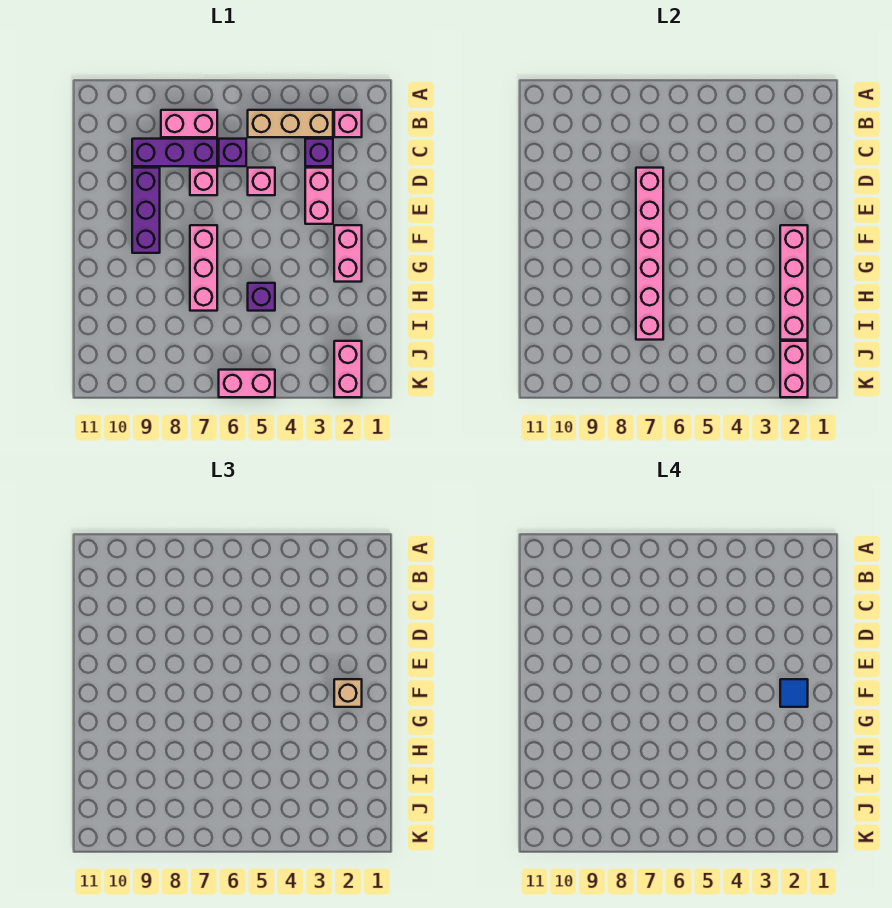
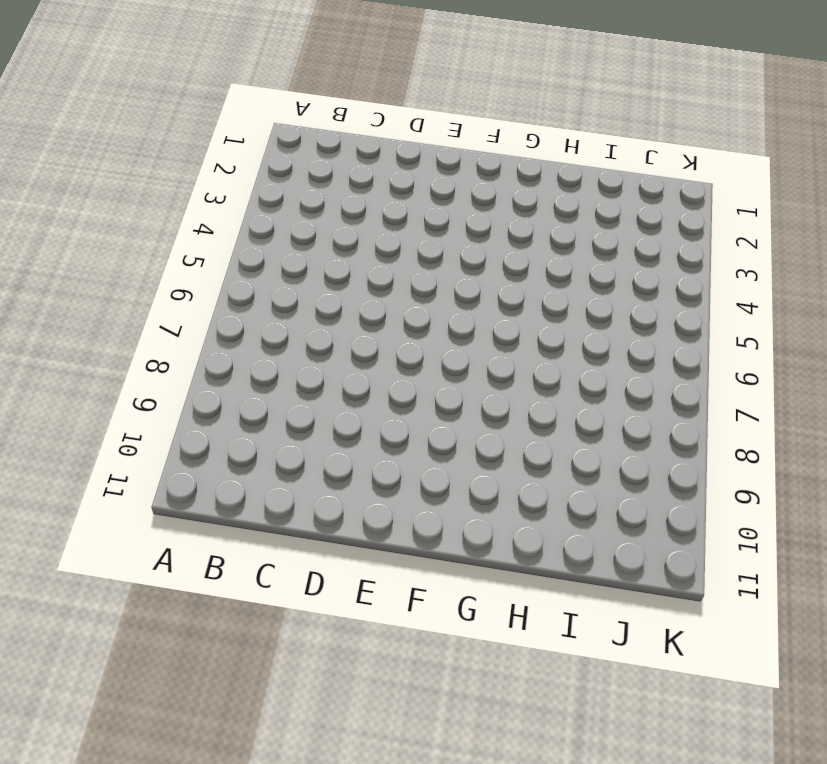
none -> pink 1x1 brick [334,110,362,137]
none -> tan 1x3 brick [248,110,333,137]
none -> pink 1x2 brick [161,110,217,137]

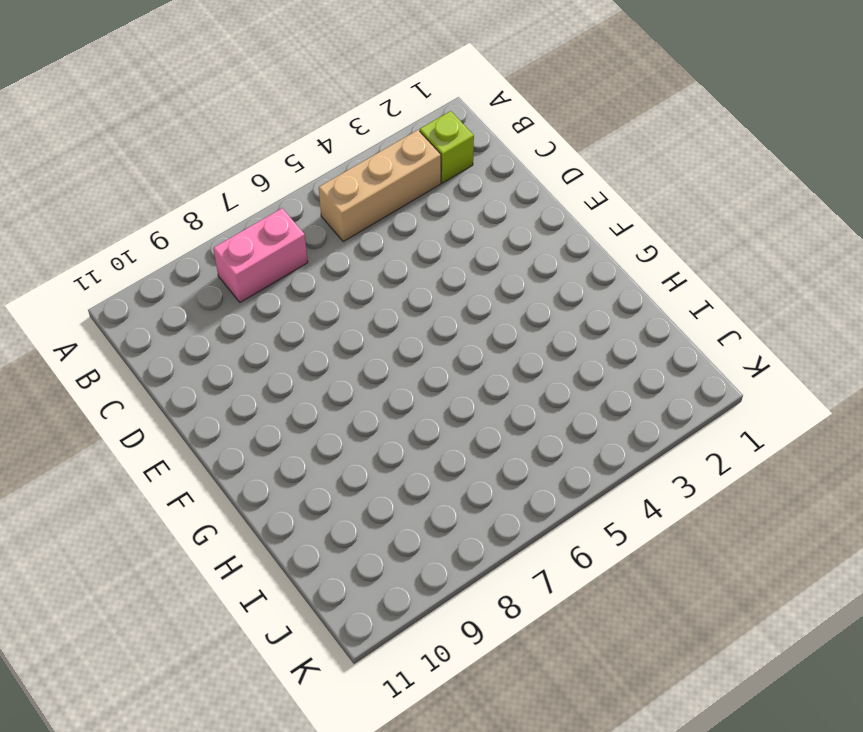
lime 1x1 brick [420,111,474,183] -> pink 1x1 brick [334,110,362,137]
none -> purple 1x1 brick [305,139,333,166]
none -> purple 1x1 brick [219,139,246,166]
none -> purple 1x3 brick [132,139,217,166]

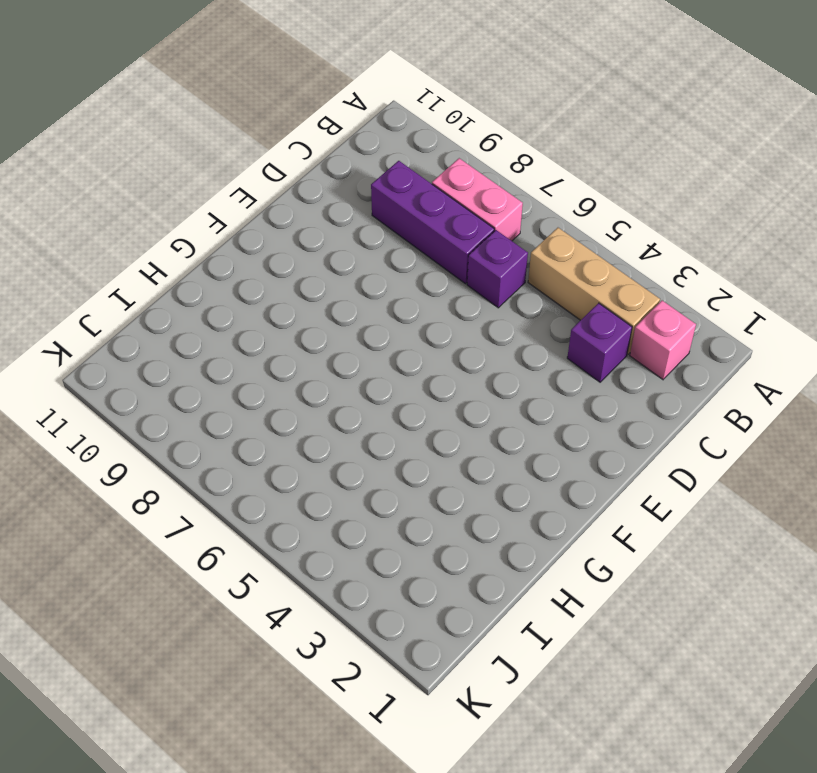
none -> pink 1x2 brick [305,168,333,224]
none -> pink 1x1 brick [248,168,275,195]
none -> pink 1x1 brick [190,168,217,195]

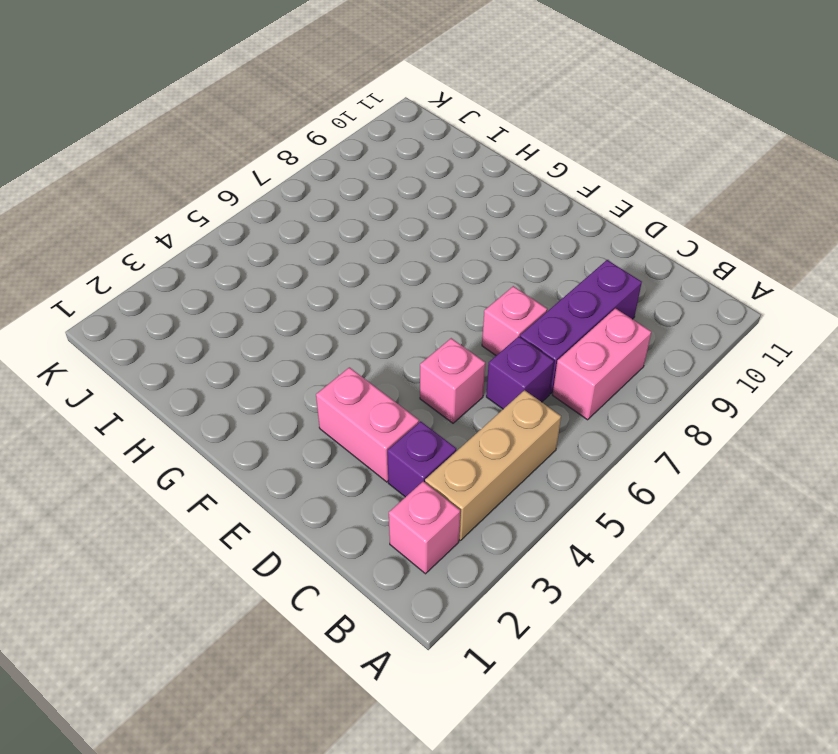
none -> purple 1x3 brick [132,168,160,253]
none -> pink 1x2 brick [334,225,362,282]
none -> pink 1x3 brick [190,225,217,311]

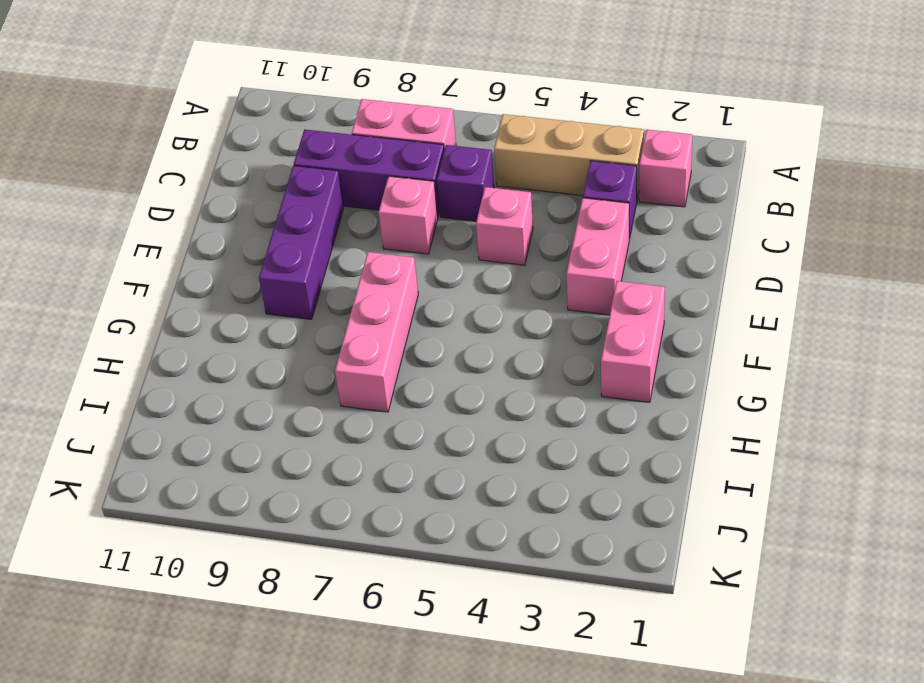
none -> purple 1x1 brick [248,283,275,311]
none -> pink 1x2 brick [334,341,362,397]
none -> pink 1x2 brick [219,370,275,397]

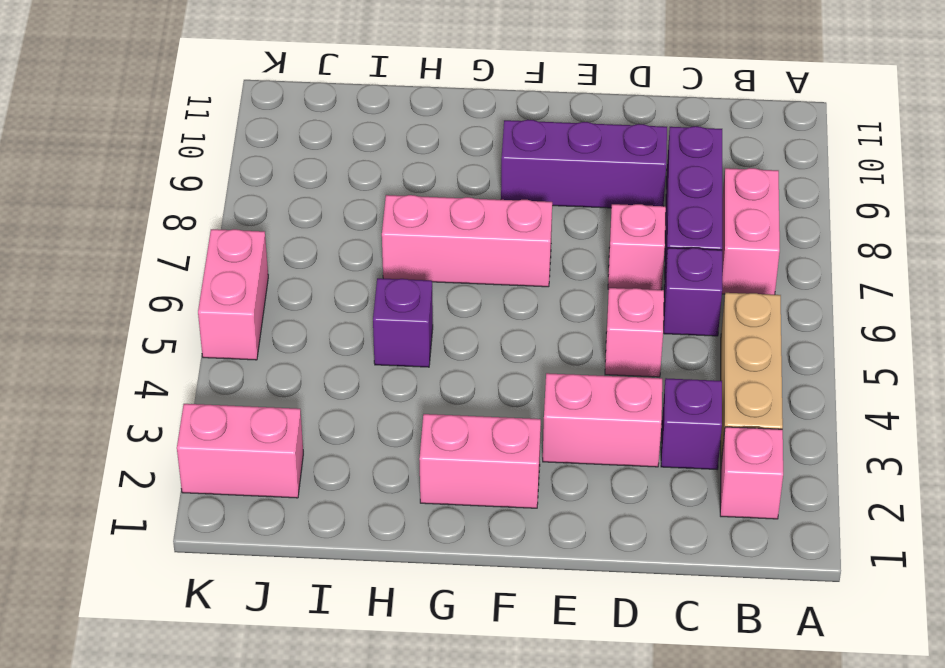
none -> pink 1x6 brick [636,168,663,340]
none -> pink 1x4 brick [780,225,808,340]
none -> pink 1x2 brick [780,341,808,397]

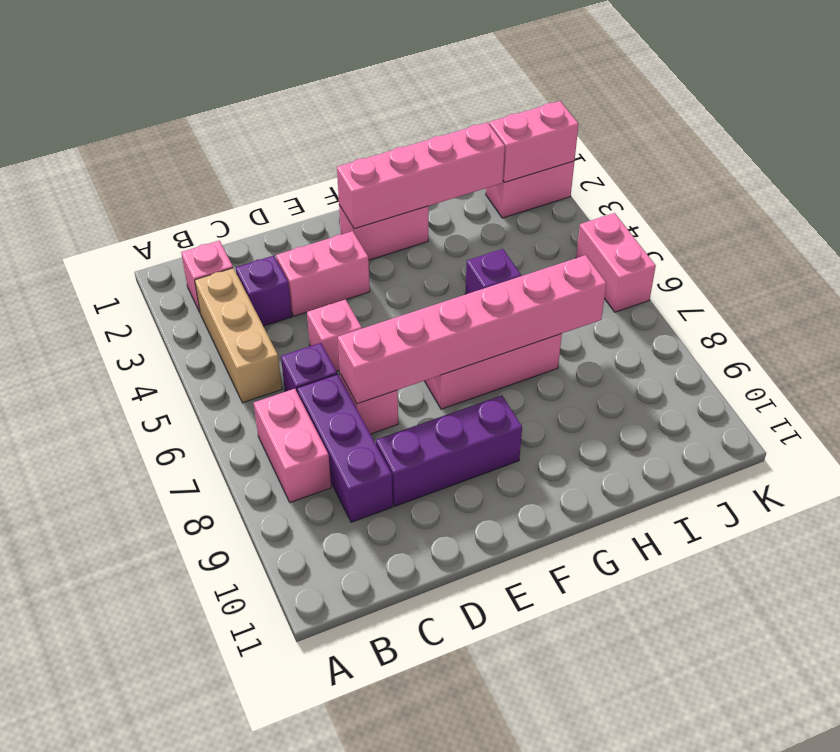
none -> tan 1x1 brick [334,679,362,707]
none -> blue 1x1 tile [780,679,808,707]

